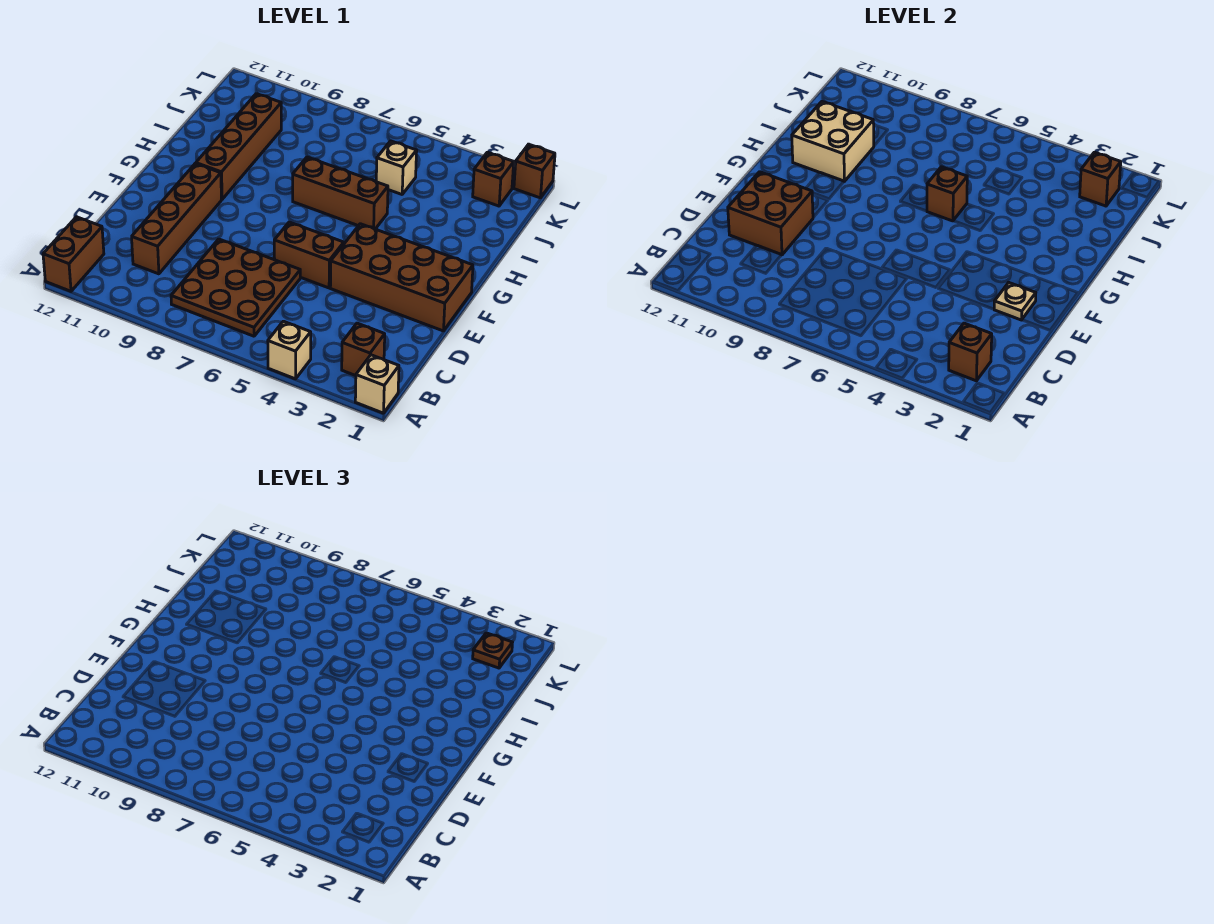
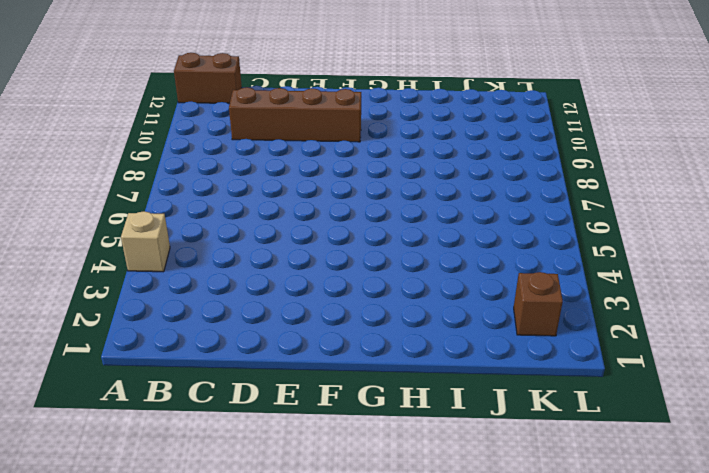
none -> tan 1x1 brick [355,355,399,413]
none -> brown 1x1 brick [342,323,385,376]
none -> brown 3x3 plate [171,239,300,336]

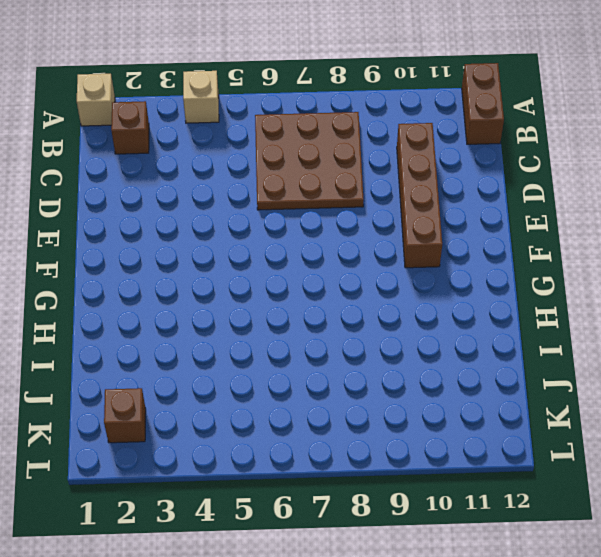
none -> brown 2x4 brick [330,224,473,331]
none -> brown 1x2 brick [274,222,344,288]
none -> brown 1x4 brick [196,94,281,199]

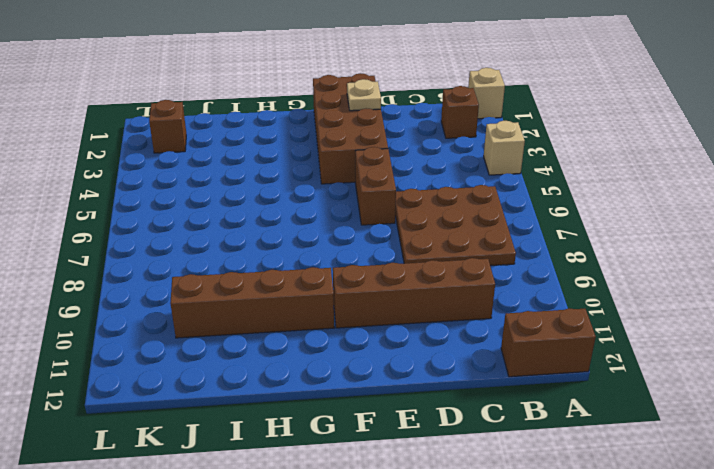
none -> brown 1x3 brick [293,157,388,229]
none -> tan 1x1 brick [376,141,417,194]
none -> brown 1x1 brick [514,144,555,198]

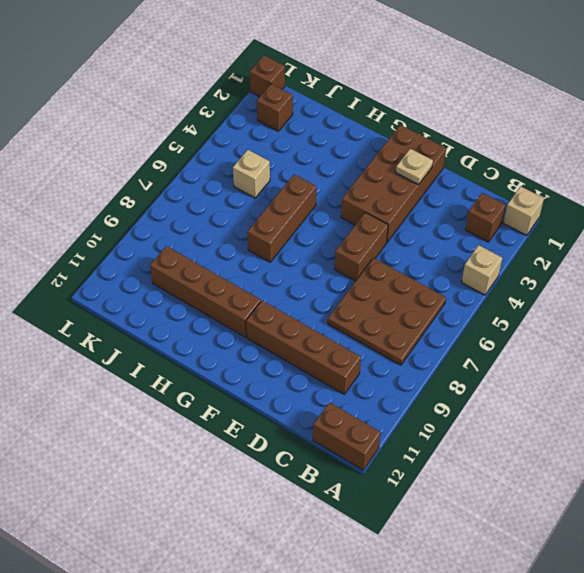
none -> brown 1x1 brick [949,323,992,381]
none -> brown 2x2 brick [728,172,813,255]
none -> brown 1x1 brick [927,167,967,221]

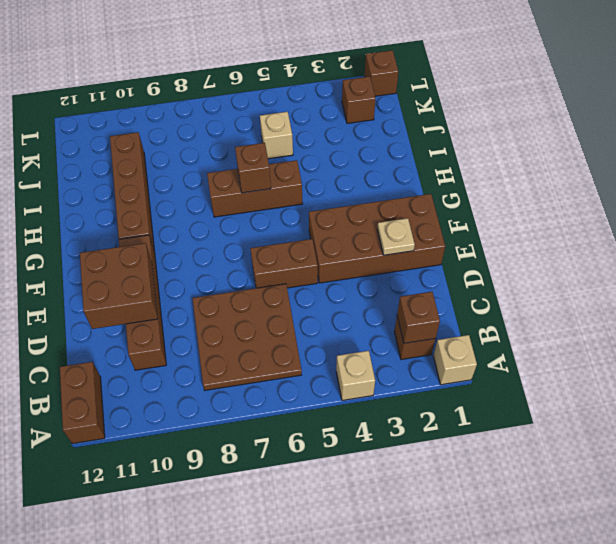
none -> tan 2x2 brick [792,102,874,181]
none -> brown 1x1 brick [1080,152,1121,206]
none -> brown 1x1 plate [473,633,512,668]

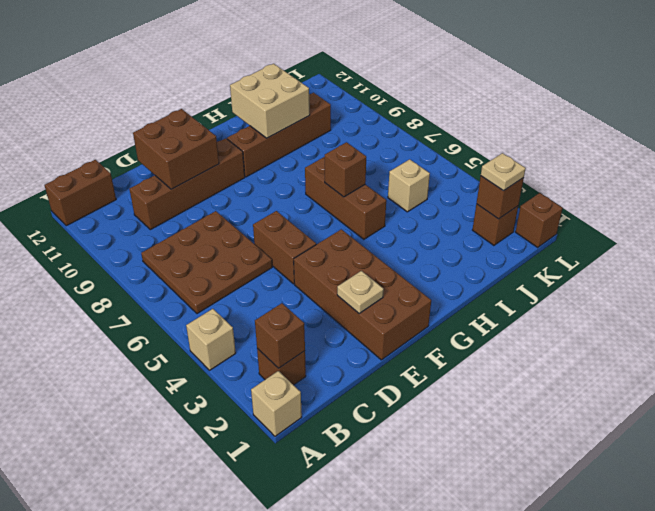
tan 1x1 plate [481,153,526,191] -> brown 1x1 plate [473,633,512,668]

